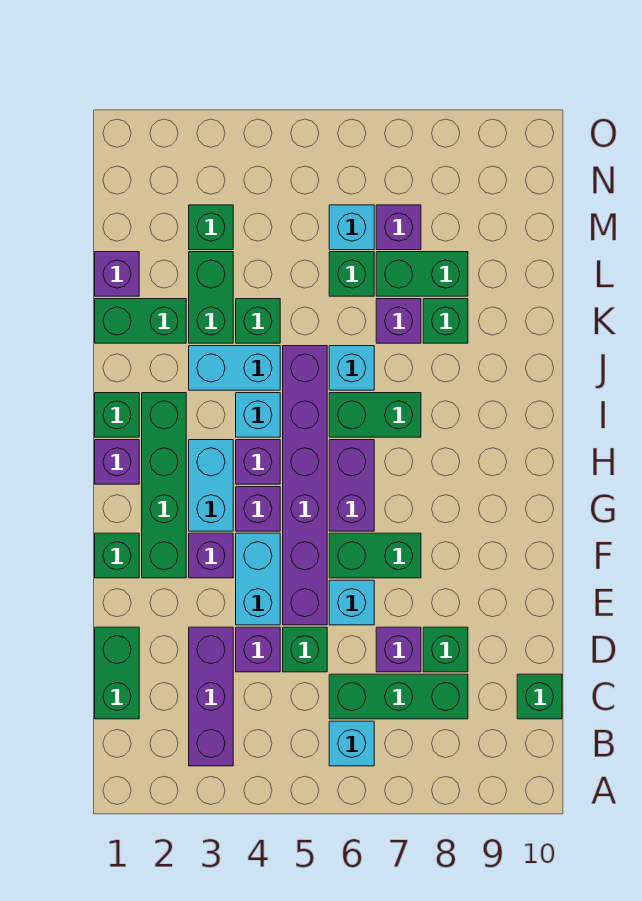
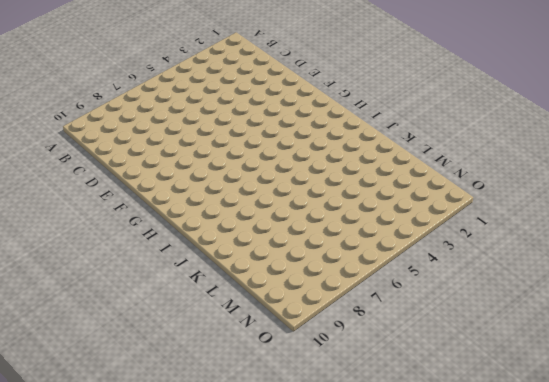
none -> purple 1x3 brick [189,627,233,766]
none -> cyan 1x1 brick [329,721,374,766]
none -> green 1x2 brick [95,627,139,719]
none -> green 1x3 brick [329,674,468,719]

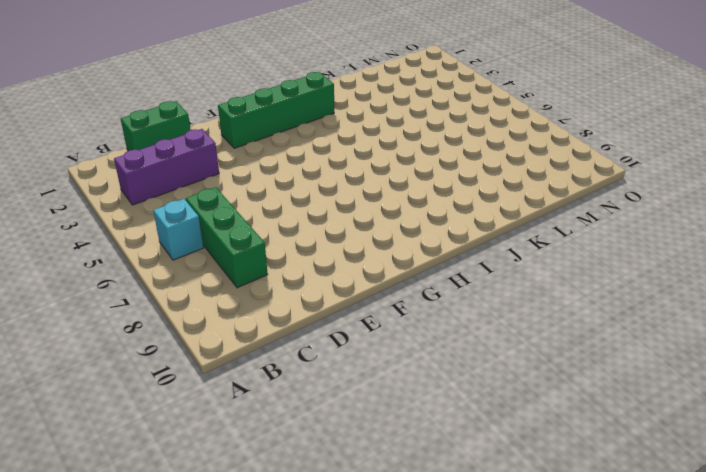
none -> green 1x1 brick [517,674,562,719]
none -> purple 1x1 brick [236,627,280,672]
none -> green 1x1 brick [283,627,327,672]
none -> purple 1x1 brick [376,627,421,672]

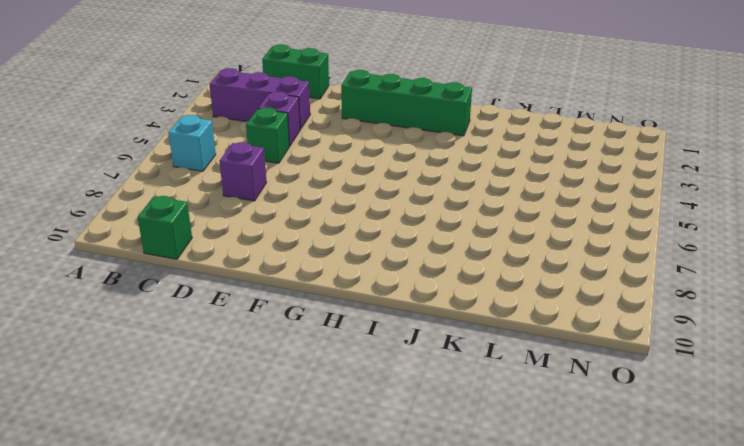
none -> green 1x3 brick [329,674,468,719]
none -> green 1x1 brick [423,627,468,672]
none -> cyan 1x2 brick [236,533,280,625]
none -> purple 1x6 brick [283,346,327,625]

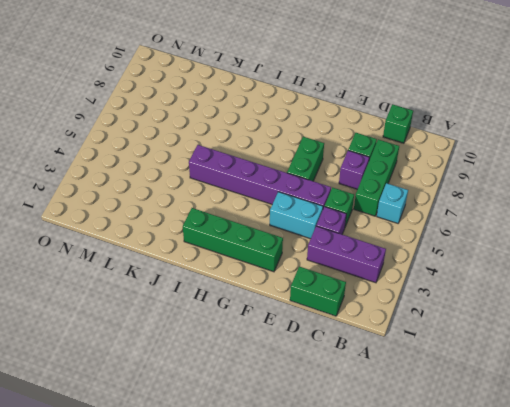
none -> cyan 1x1 brick [329,580,374,625]
none -> green 1x1 brick [95,533,139,578]
none -> purple 1x1 brick [189,533,233,578]
none -> cyan 1x2 brick [189,440,233,531]

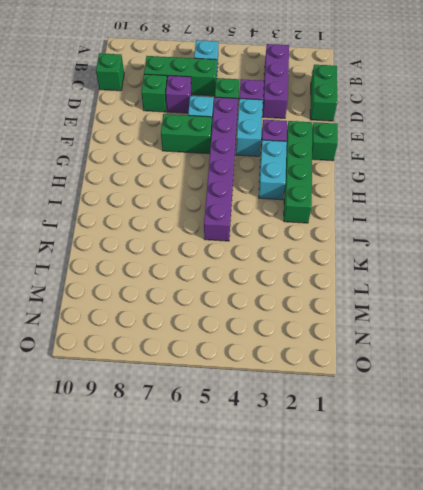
none -> purple 1x1 brick [236,487,280,531]
none -> purple 1x2 brick [329,440,374,531]
none -> purple 1x1 brick [95,440,139,484]
none -> purple 1x1 brick [236,440,280,484]

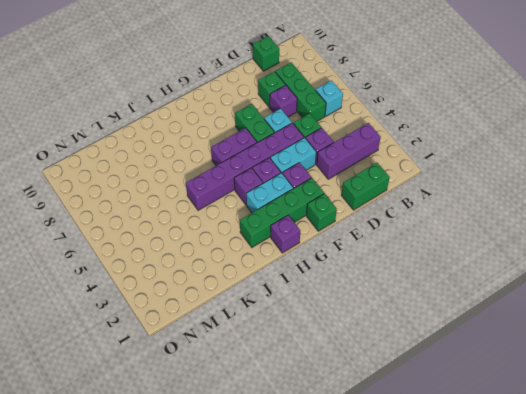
none -> green 1x1 brick [95,393,139,437]
none -> cyan 1x1 brick [236,393,280,437]
none -> green 1x2 brick [329,393,421,437]
none -> cyan 1x2 brick [189,346,280,390]

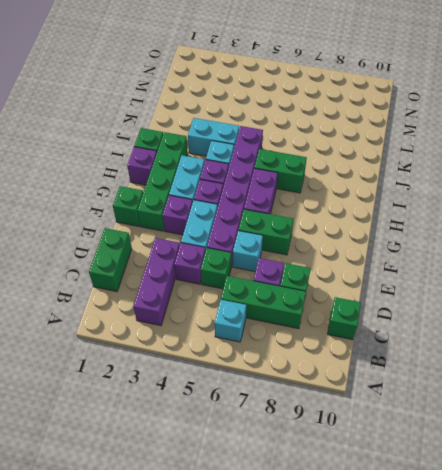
none -> cyan 1x1 brick [329,346,374,390]
none -> green 1x2 brick [95,299,186,343]
none -> green 1x2 brick [189,252,233,343]
none -> green 1x1 brick [236,299,280,343]

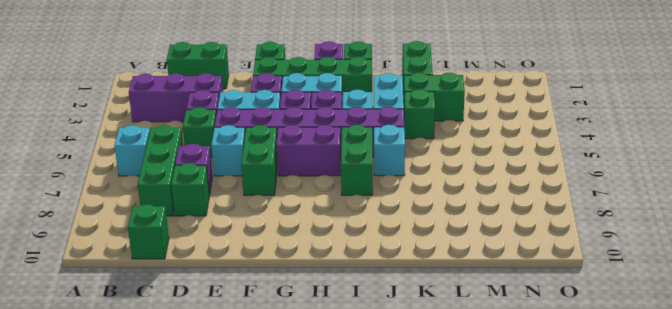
none -> purple 1x1 brick [376,299,421,343]
none -> green 1x1 brick [423,299,468,343]
none -> purple 1x1 brick [95,252,139,296]
none -> green 1x1 brick [329,252,374,296]

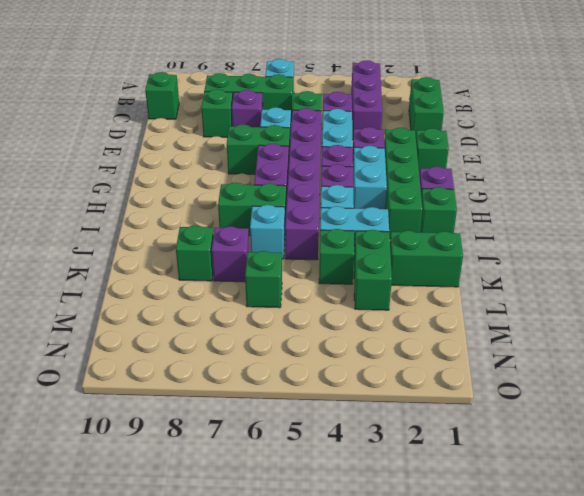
none -> purple 1x1 brick [95,252,139,296]
none -> green 1x2 brick [376,252,468,296]
none -> green 1x1 brick [189,205,233,250]
none -> cyan 1x1 brick [329,205,374,250]

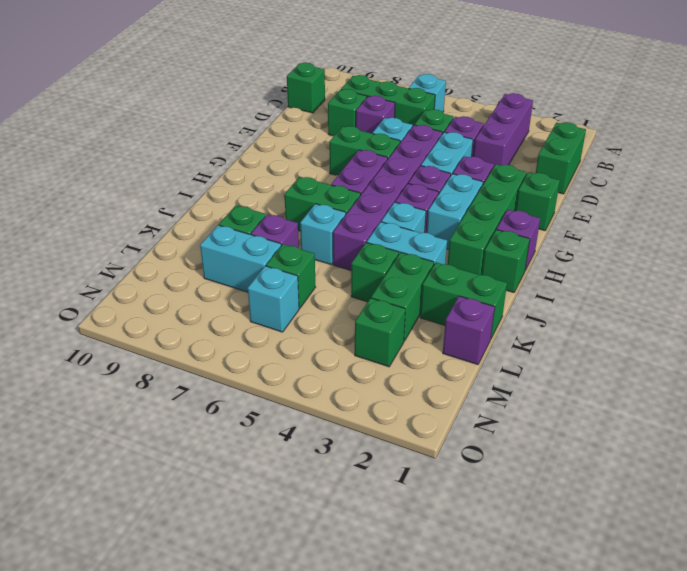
cyan 1x2 brick [200,225,281,292] -> green 1x2 brick [376,252,468,296]
none -> purple 1x1 brick [376,205,421,250]

